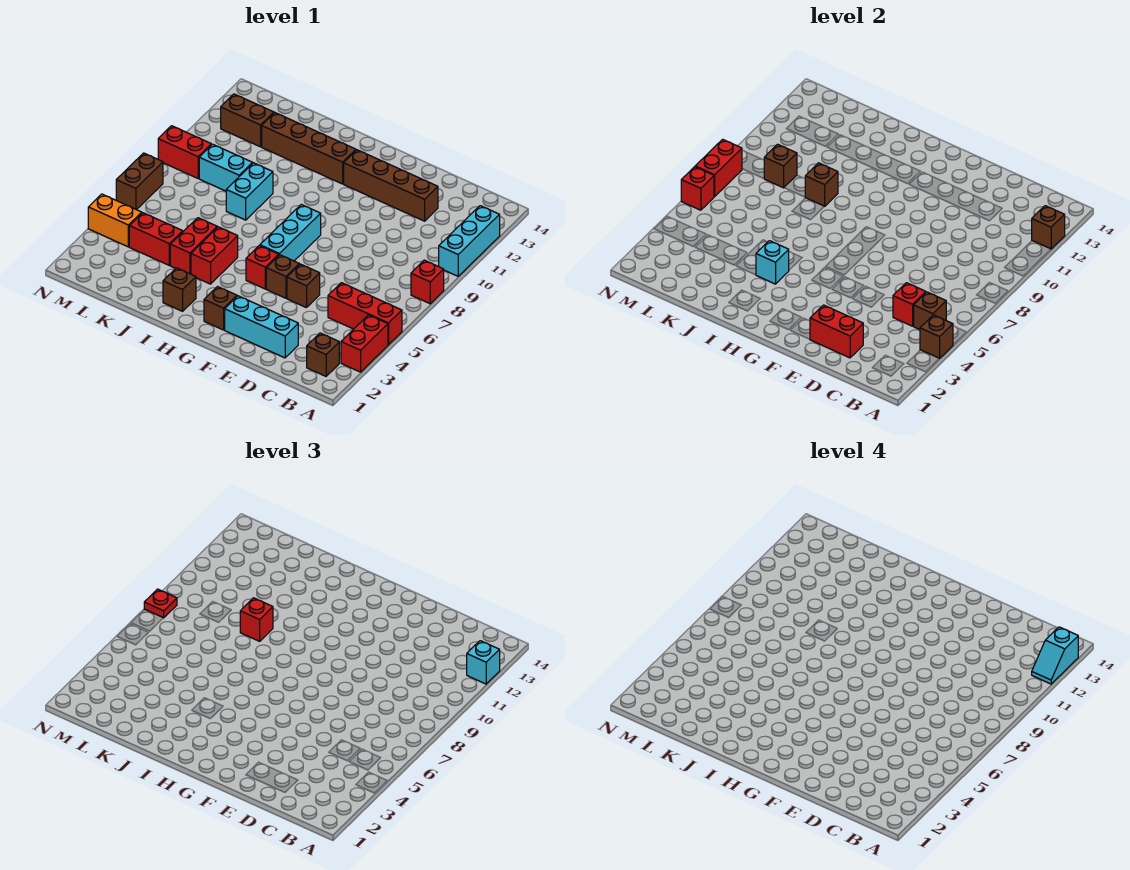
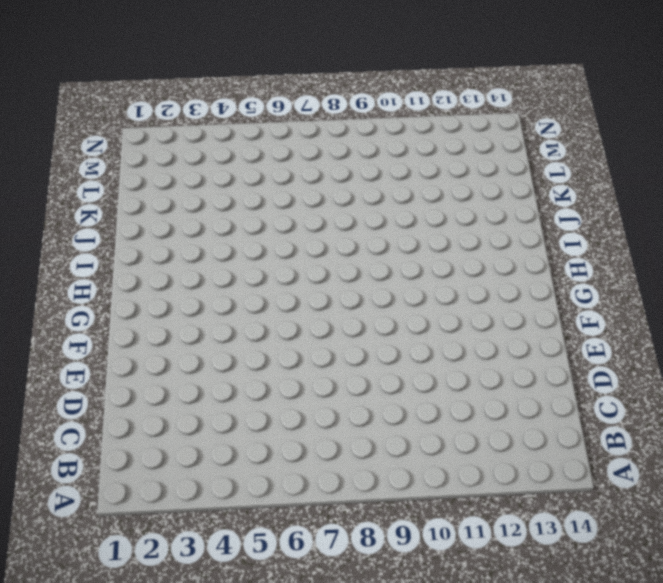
none -> red 1x2 brick [341,315,388,372]
none -> red 1x3 brick [328,283,402,345]
none -> red 1x1 brick [411,260,444,304]
none -> cyan 1x3 brick [439,206,500,276]

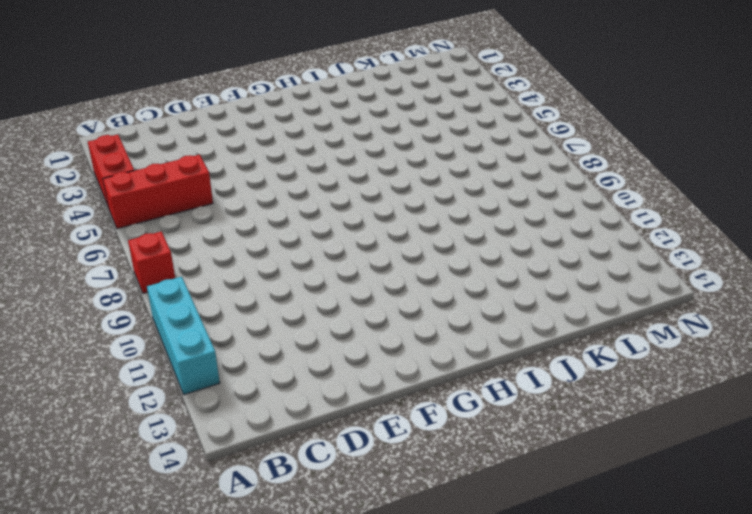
none -> brown 1x1 brick [307,333,339,376]
none -> cyan 1x3 brick [225,296,298,358]
none -> brown 1x4 brick [344,150,438,221]
none -> brown 1x1 brick [287,264,320,308]

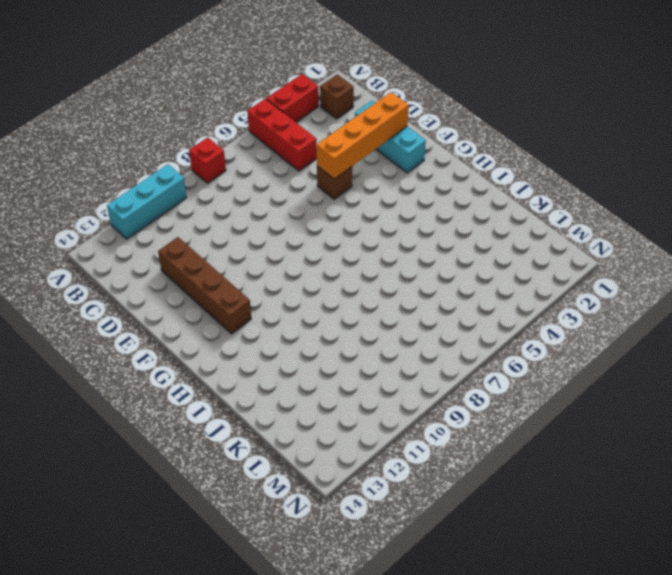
orange 1x4 brick [316,92,409,179] -> red 1x2 brick [810,305,863,358]
none -> brown 1x1 brick [266,255,299,298]
none -> brown 1x1 brick [204,287,237,330]
none -> red 1x1 brick [246,245,279,289]
none -> cyan 1x3 brick [260,205,321,261]

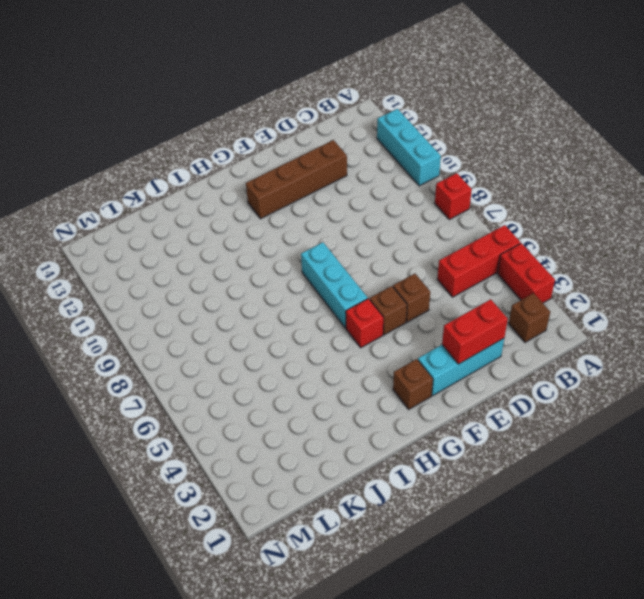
none -> brown 1x4 brick [262,113,356,184]
none -> brown 1x1 brick [163,268,196,311]
none -> red 1x2 brick [191,227,238,284]
none -> red 1x2 brick [170,218,217,274]

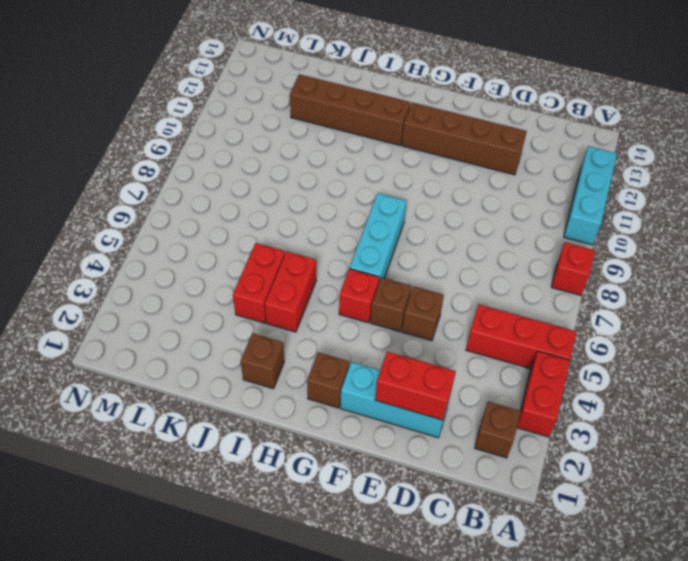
none -> cyan 1x2 brick [226,163,273,220]
none -> red 1x2 brick [129,213,183,265]
none -> cyan 1x2 brick [199,144,253,191]
none -> brown 1x2 brick [221,94,274,147]

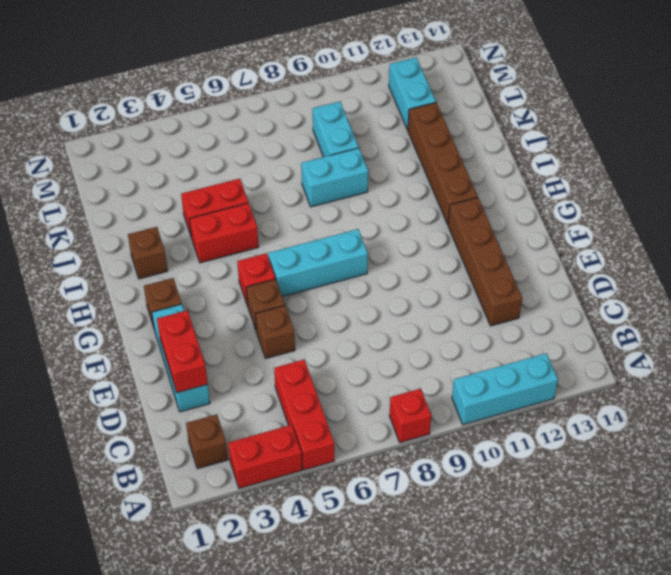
cyan 1x2 brick [389,57,436,130] -> brown 1x2 brick [221,94,274,147]
none -> red 1x2 brick [129,213,183,265]
none -> orange 1x2 brick [88,194,142,247]
none -> red 1x2 brick [158,126,211,178]
none -> brown 1x2 brick [116,153,163,210]

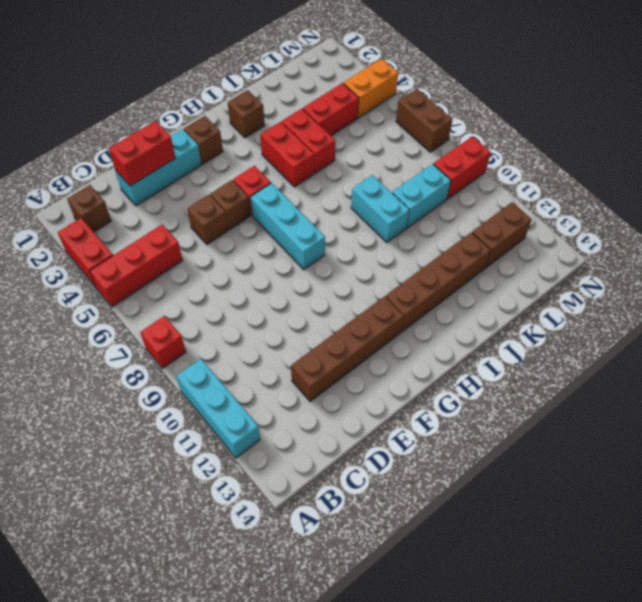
none -> brown 1x1 brick [920,315,953,358]
none -> brown 1x1 brick [1032,206,1065,249]
none -> brown 1x1 brick [913,292,946,330]
none -> red 1x1 brick [893,283,926,326]

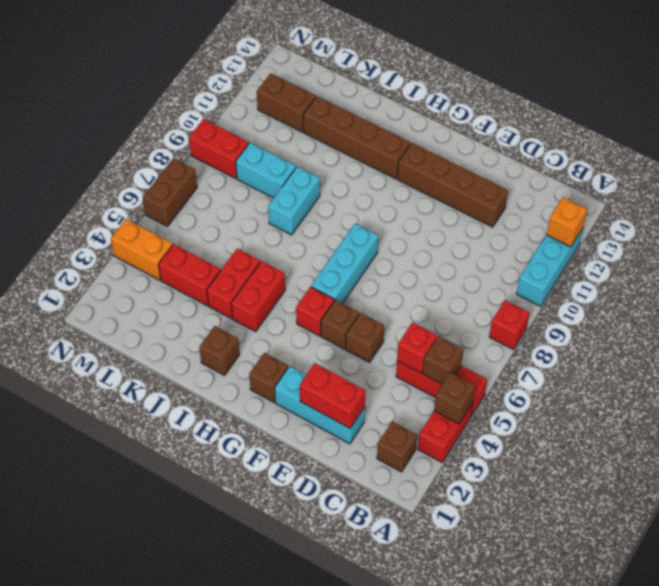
orange 1x1 brick [547,197,587,247] -> brown 1x1 brick [1032,206,1065,249]
none -> cyan 1x1 brick [756,241,789,284]
none -> brown 1x1 brick [805,163,838,206]
none -> brown 1x1 brick [764,144,797,188]
none -> red 1x1 brick [681,167,714,210]

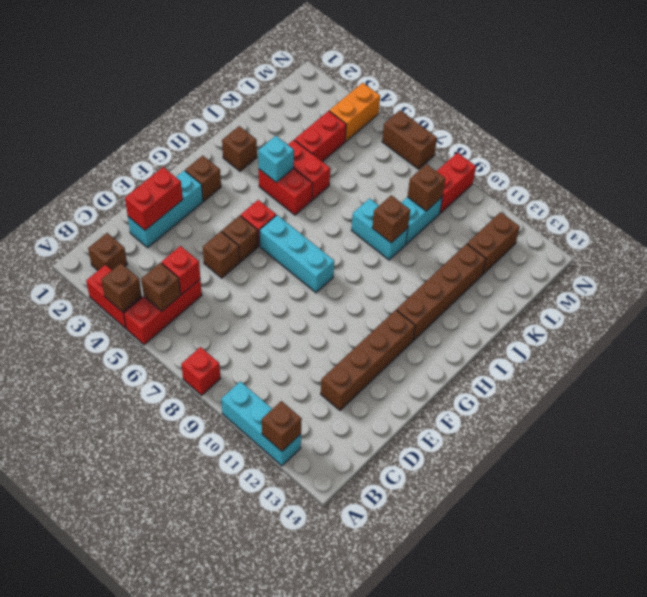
none -> red 1x1 brick [681,167,714,210]
none -> red 1x2 brick [695,139,742,197]
none -> cyan 1x1 brick [467,641,500,684]
none -> red 1x1 brick [240,598,273,641]

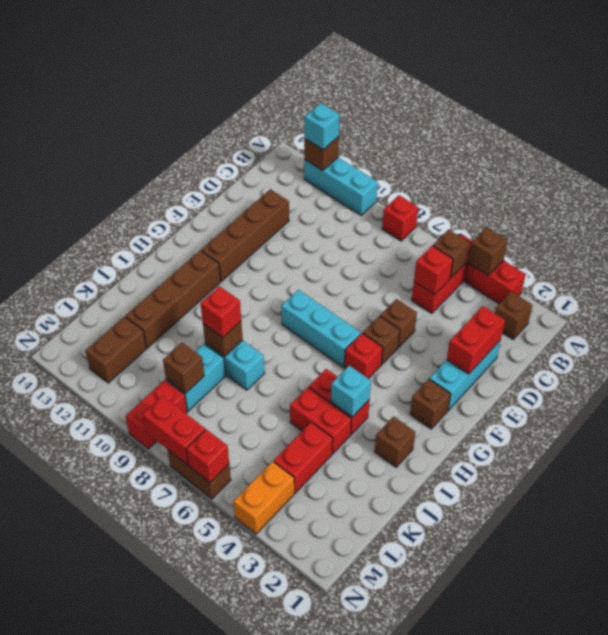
none -> red 1x1 plate [144,589,177,618]
none -> cyan 1x2 slope [1032,627,1078,684]

